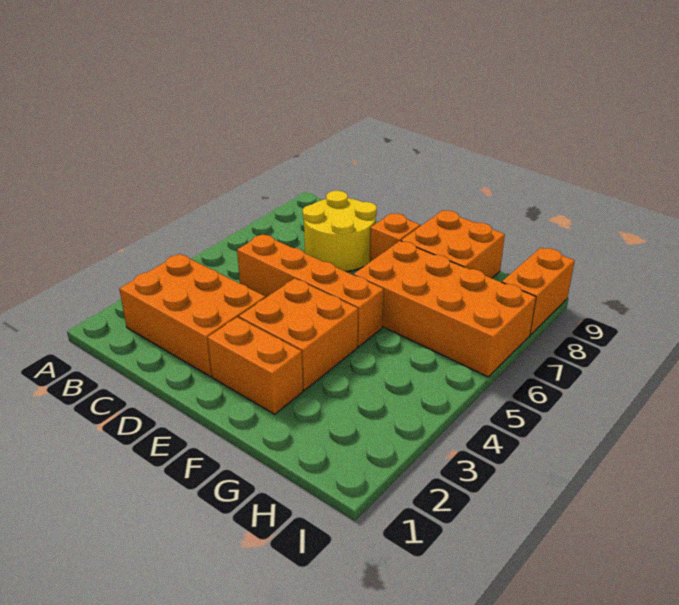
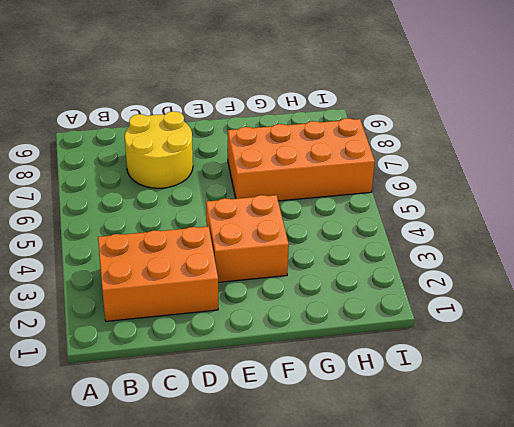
none -> orange 1x4 brick [237,234,384,347]
none -> orange 1x2 brick [207,317,303,414]

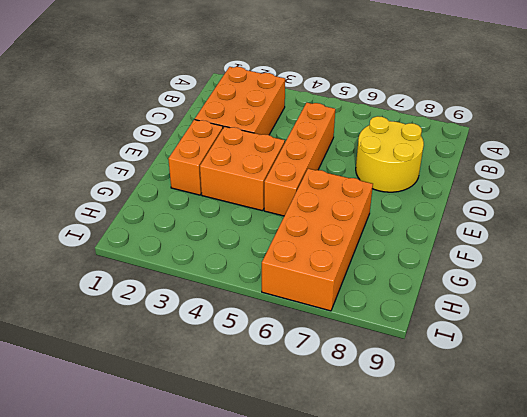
none -> orange 1x1 brick [370,213,420,262]
none -> orange 2x2 brick [401,210,505,278]

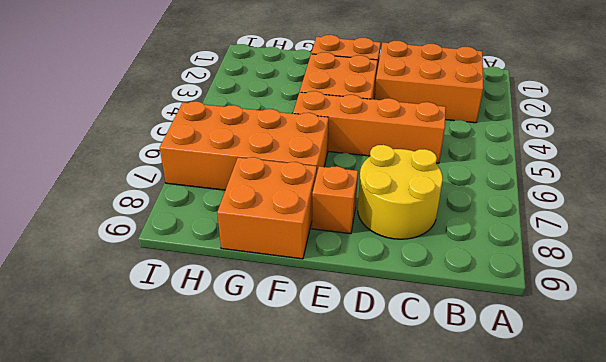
none -> orange 1x2 brick [502,248,575,335]

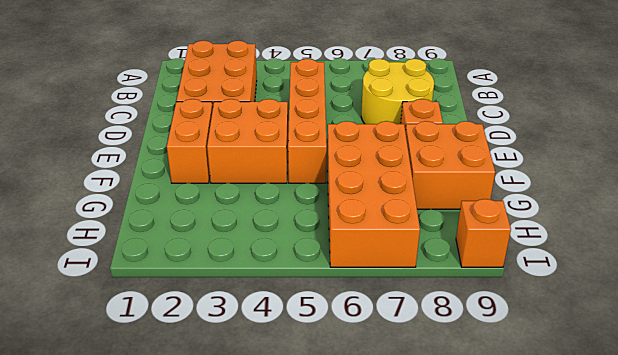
orange 1x1 brick [456,199,511,267] -> orange 1x2 brick [502,248,575,335]

